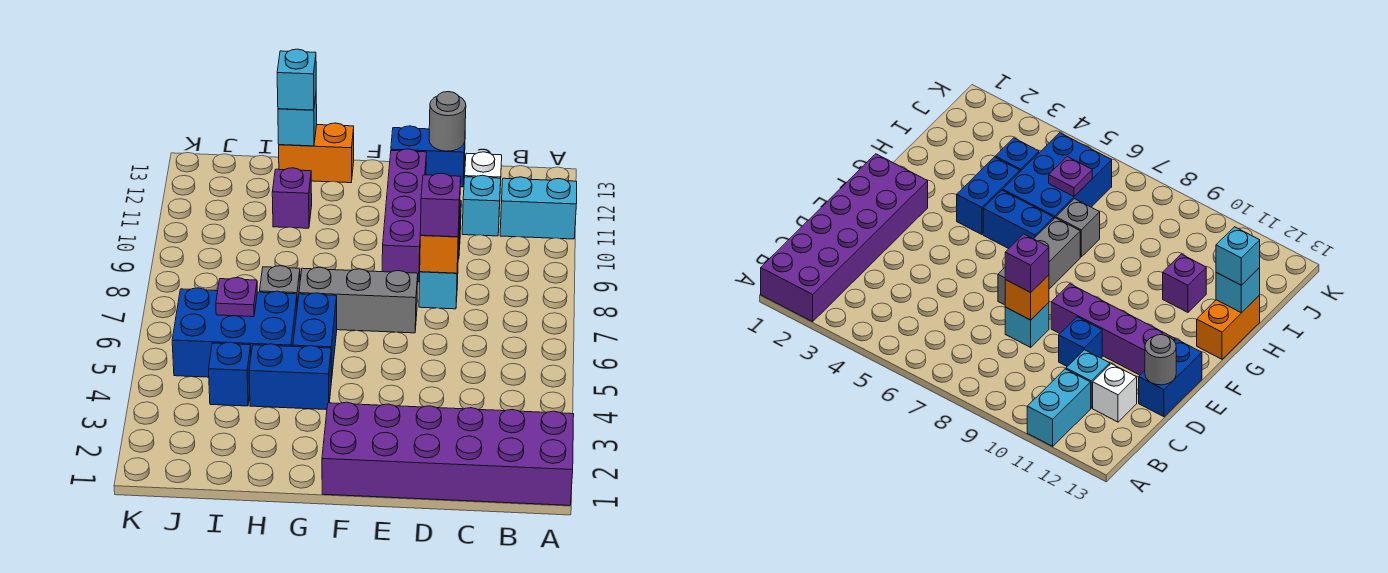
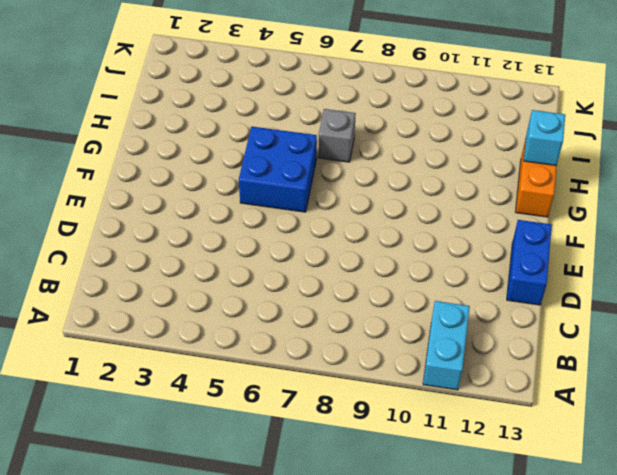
blue 2x2 brick [239,127,317,212] -> blue 1x2 brick [293,293,337,382]
none -> purple 2x6 brick [322,402,574,505]
none -> cyan 1x1 brick [462,175,501,236]
none -> white 1x1 brick [465,152,502,186]

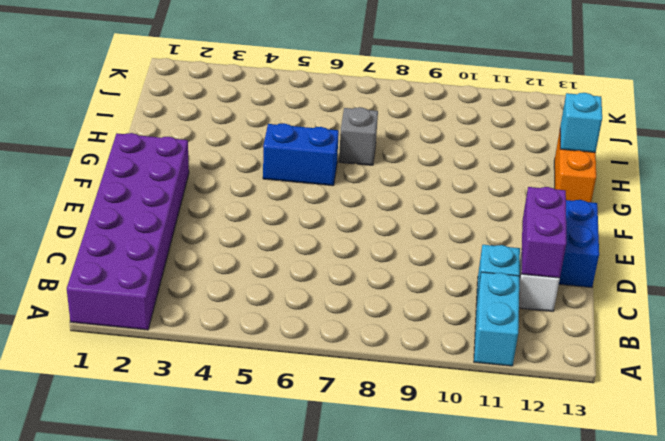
purple 1x2 brick [521,187,566,278] -> none
none -> cyan 1x1 brick [419,267,458,309]
none -> blue 1x1 brick [1059,317,1102,366]
none -> grey 1x3 brick [299,267,418,333]

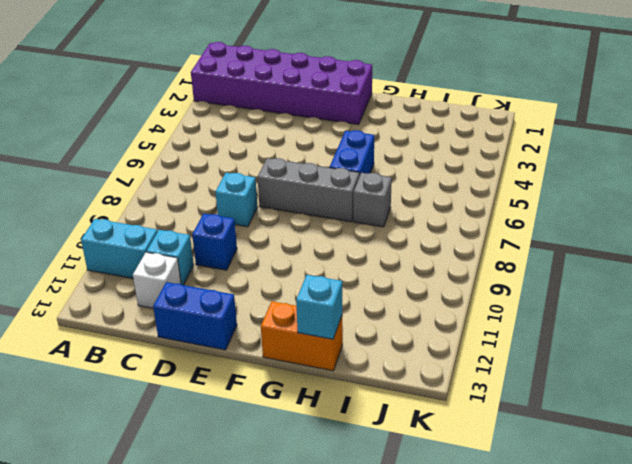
none -> purple 1x4 brick [382,149,427,282]
none -> blue 1x2 brick [249,344,331,410]
none -> blue 2x3 brick [172,288,297,377]

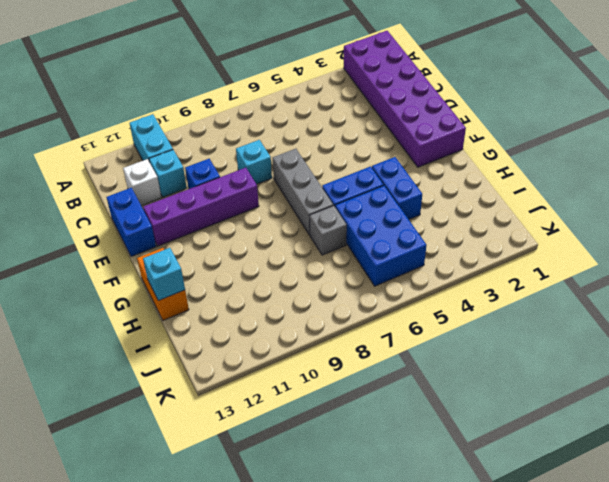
none -> purple 1x1 brick [272,168,312,228]
none -> blue 1x1 brick [209,342,251,406]
none -> orange 1x1 brick [420,216,460,273]

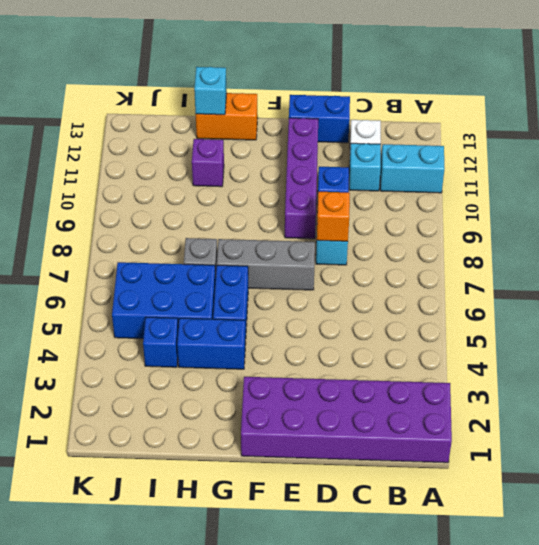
none -> grey 1x1 round brick [429,92,466,151]
none -> purple 1x1 plate [216,278,257,317]
none -> purple 1x1 brick [420,173,461,237]

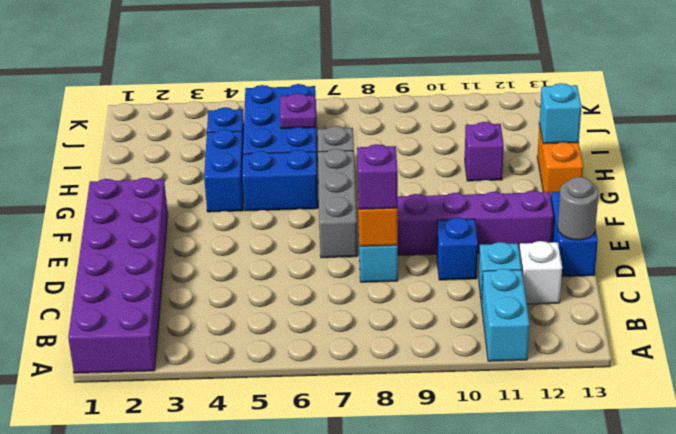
none -> cyan 1x1 brick [277,49,316,110]

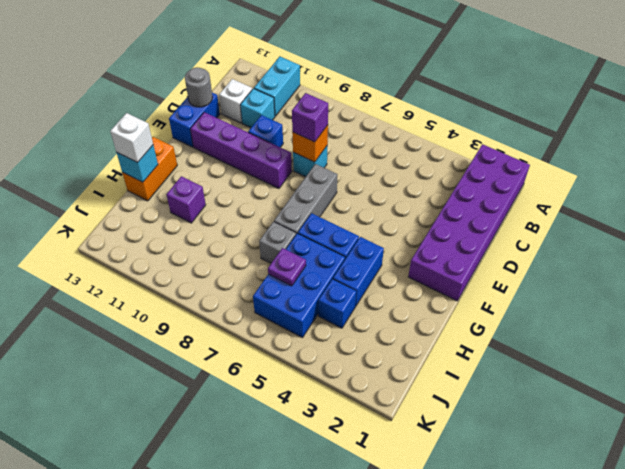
white 1x1 brick [110,113,153,162] -> cyan 1x1 brick [277,49,316,110]

